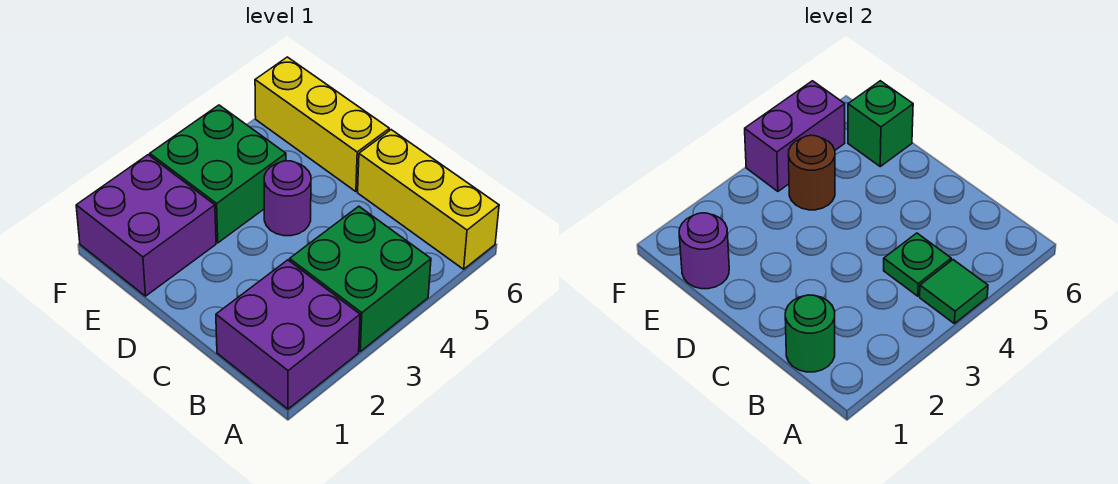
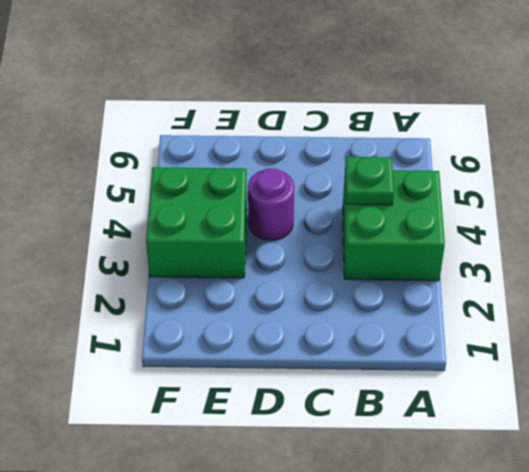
none -> purple 2x2 brick [216,260,360,409]
none -> yellow 1x3 brick [358,130,499,269]
none -> yellow 1x3 brick [255,57,389,192]

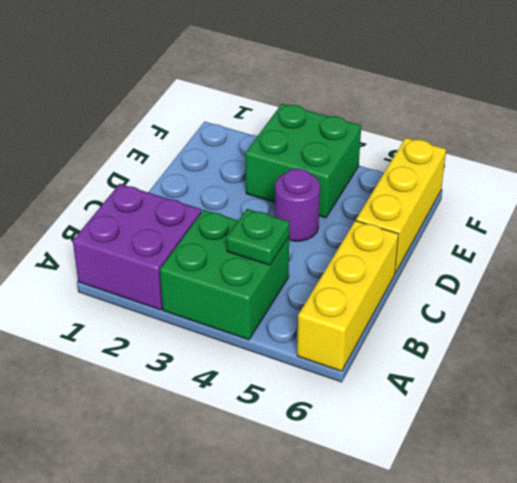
none -> purple 2x2 brick [76,155,216,296]
none -> green 1x1 tile [920,260,988,324]
none -> green 1x1 round brick [785,295,835,372]

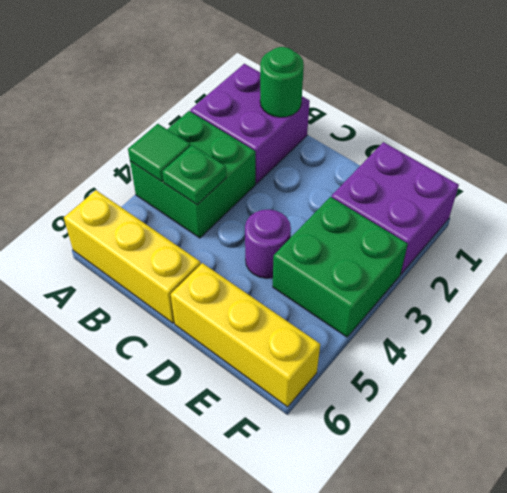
none -> purple 1x1 round brick [679,213,729,289]
none -> brown 1x1 round brick [788,135,835,210]
none -> green 1x1 brick [848,81,913,166]

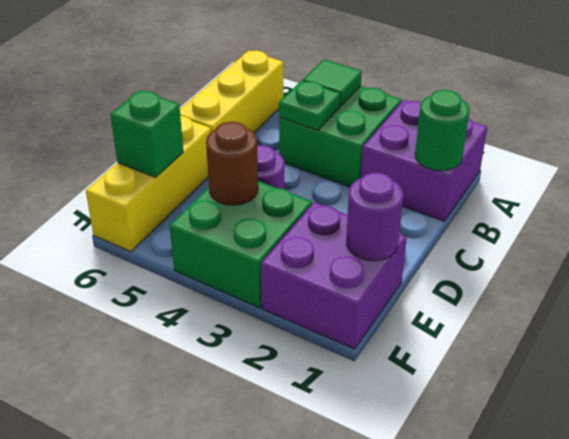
none -> purple 1x2 brick [745,81,845,191]

